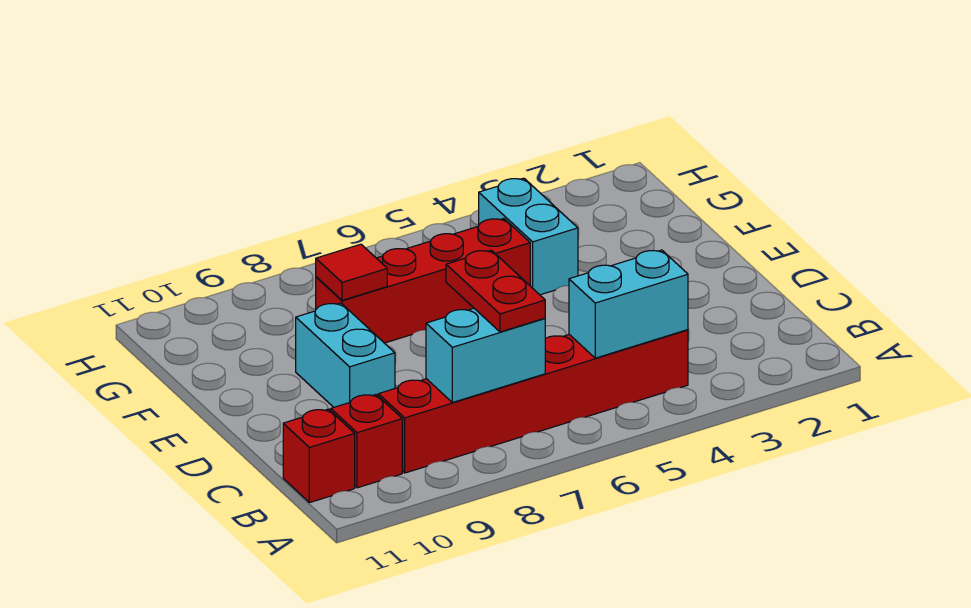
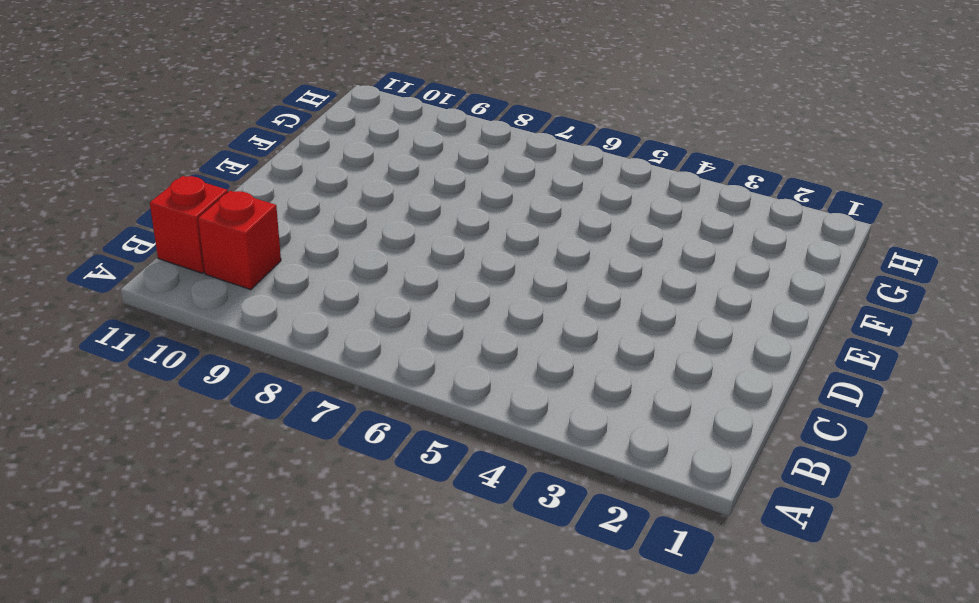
none -> red 1x6 brick [378,330,688,473]
none -> cyan 1x2 brick [296,303,395,407]

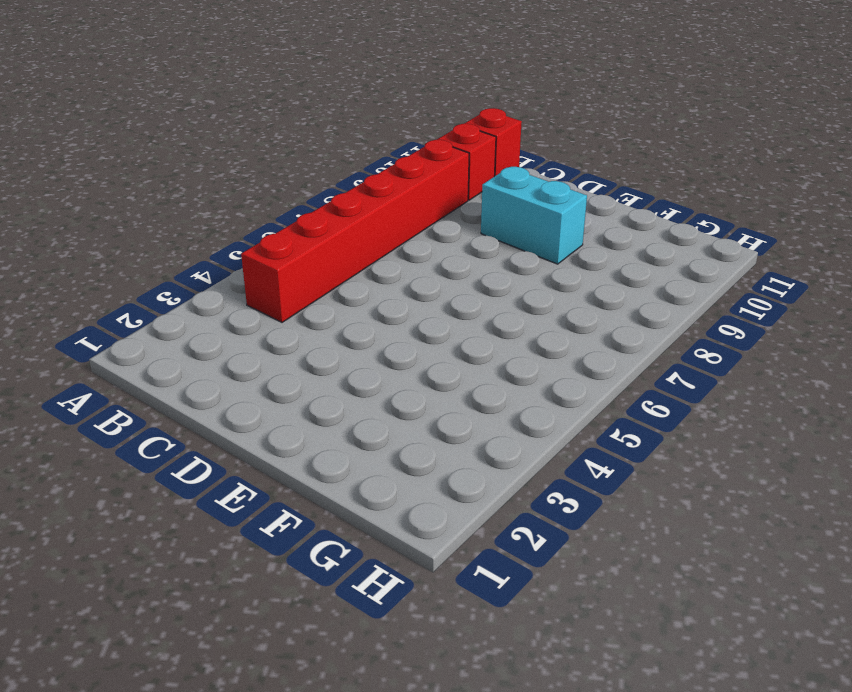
none -> cyan 1x2 brick [479,178,578,295]
none -> red 1x4 brick [316,219,530,343]

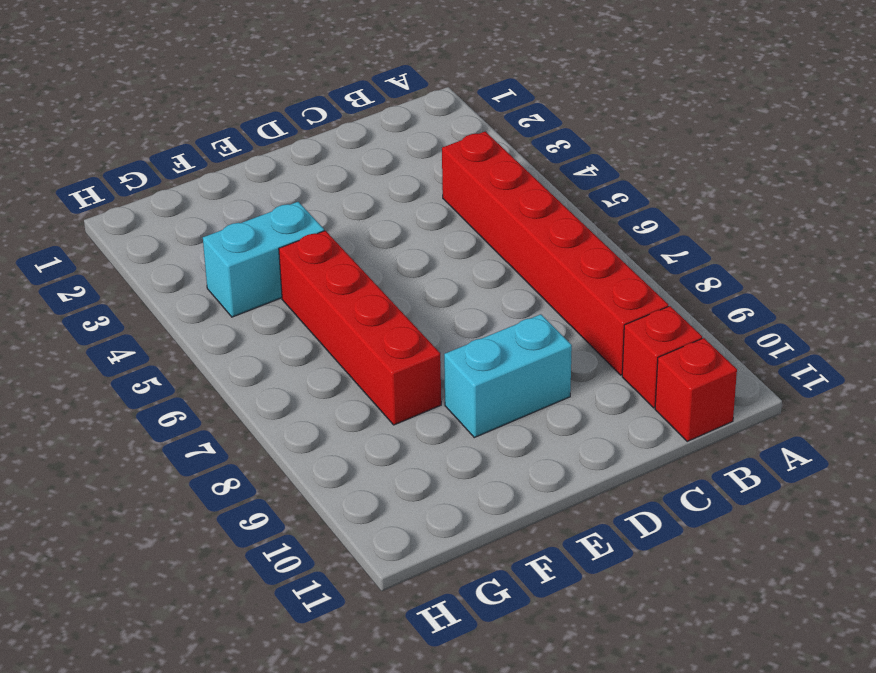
none -> cyan 1x2 brick [569,250,688,358]
none -> cyan 1x2 brick [426,308,545,402]

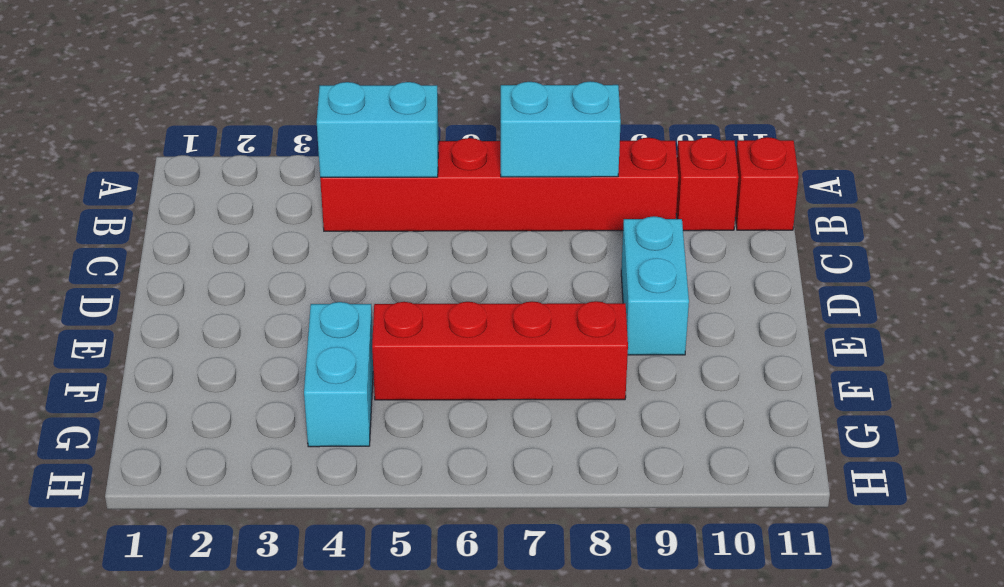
none -> red 1x1 tile [316,244,387,300]
none -> red 1x2 plate [446,250,545,332]

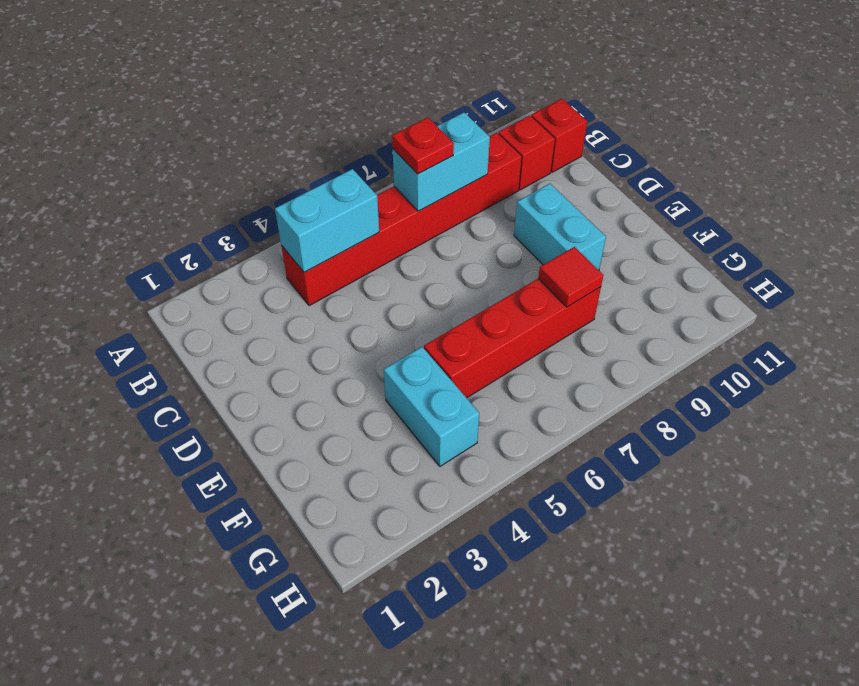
red 1x1 plate [392,118,454,174] -> red 1x2 plate [446,250,545,332]

